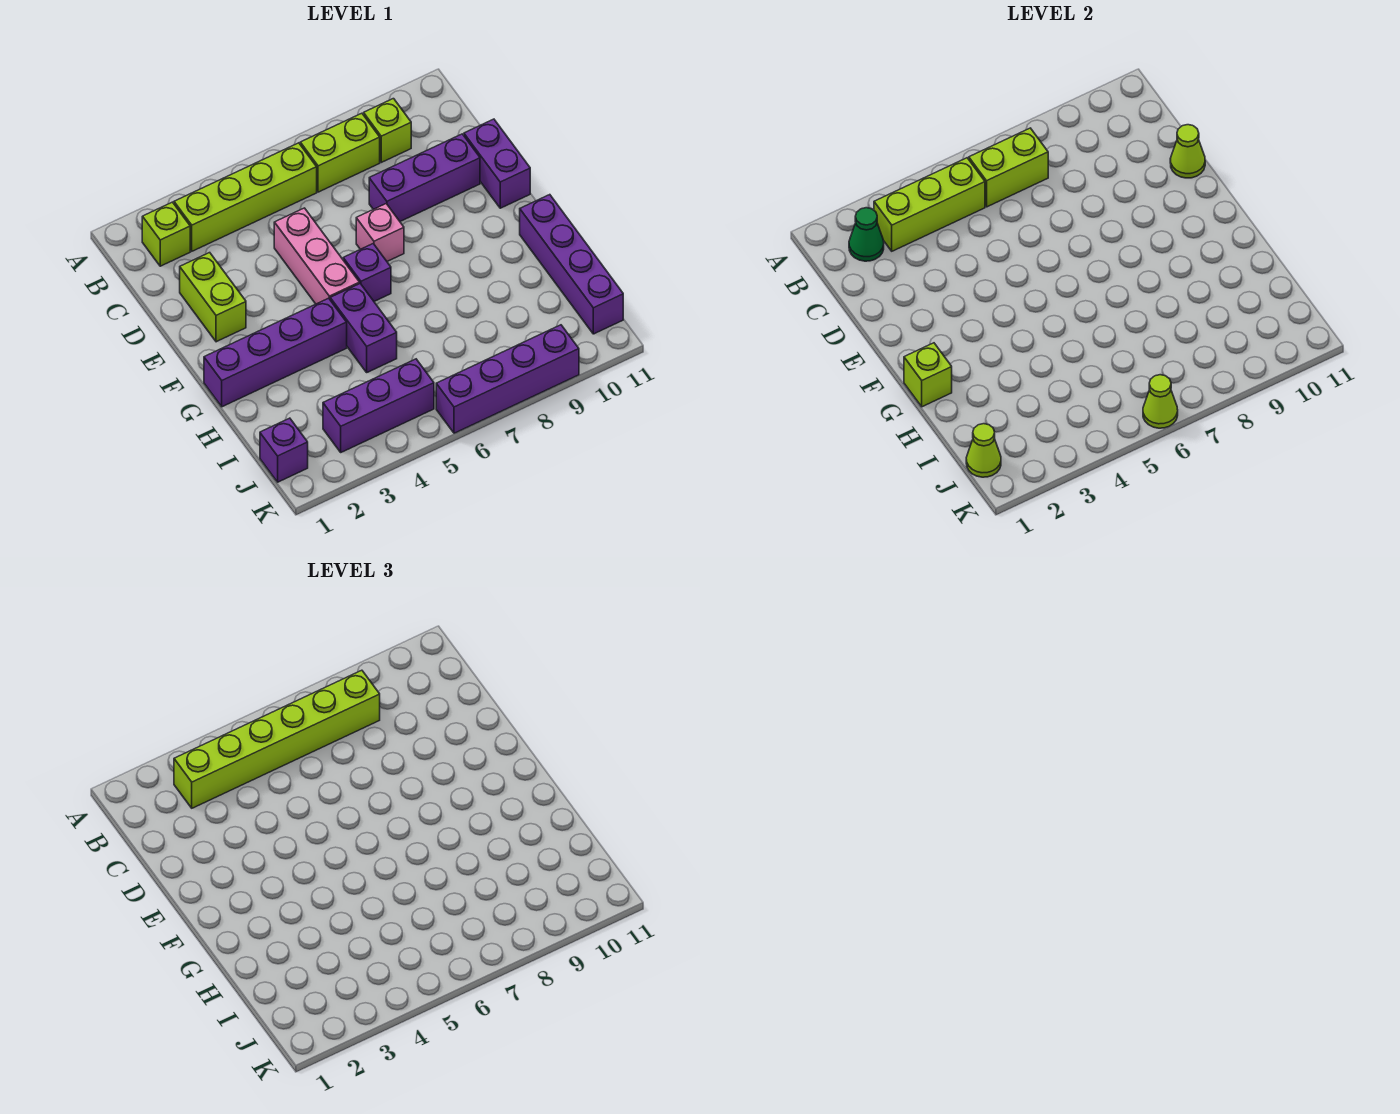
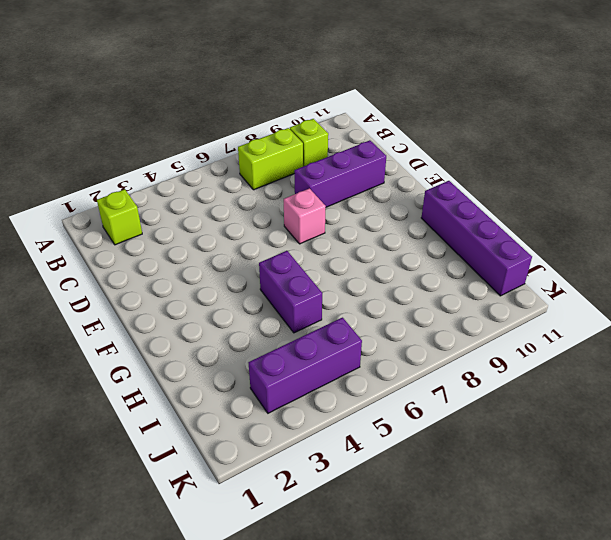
none -> lime 1x4 brick [174,143,317,251]
none -> lime 1x2 brick [180,253,246,342]
none -> pink 1x3 brick [274,208,359,304]

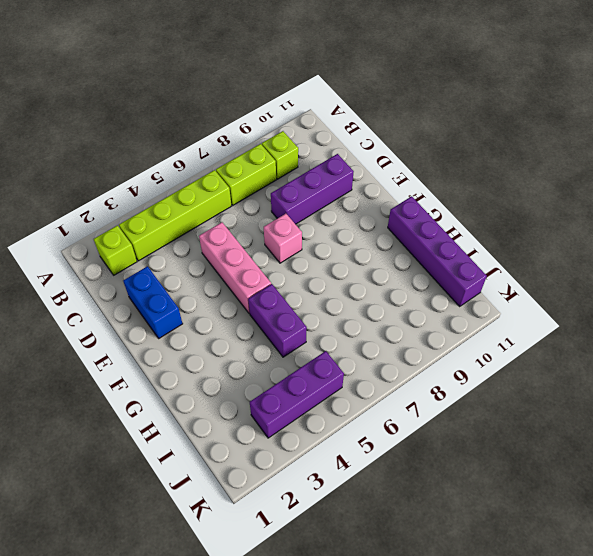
blue 1x2 brick [123,266,183,338] -> lime 1x2 brick [180,253,246,342]
none -> purple 1x2 brick [464,119,530,208]
none -> purple 1x1 brick [343,244,391,301]
none -> purple 1x4 brick [204,298,347,407]

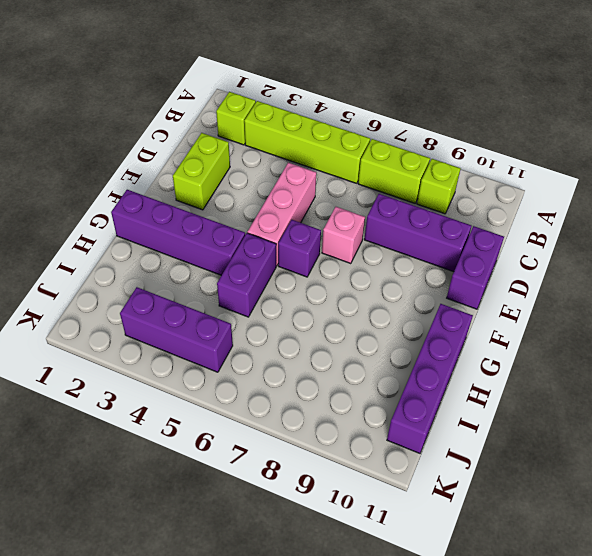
none -> purple 1x1 brick [260,418,308,482]
none -> purple 1x4 brick [436,325,579,433]
none -> green 1x1 cone [849,208,884,261]

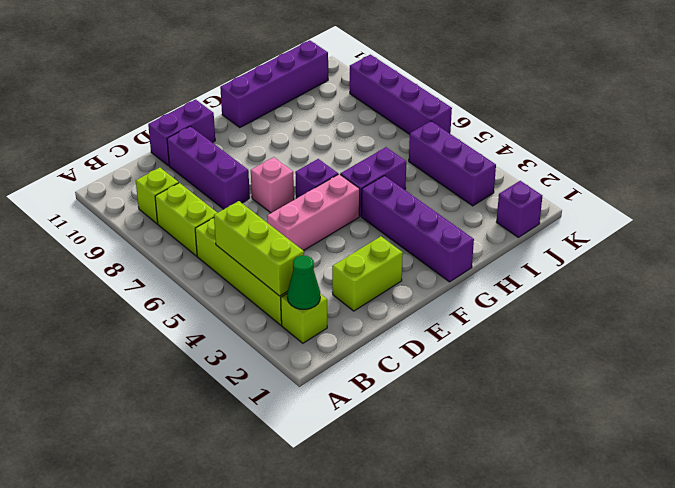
none -> lime 1x2 brick [969,128,1048,207]
none -> lime 1x1 cone [1170,125,1205,178]
none -> lime 1x1 brick [904,343,952,407]

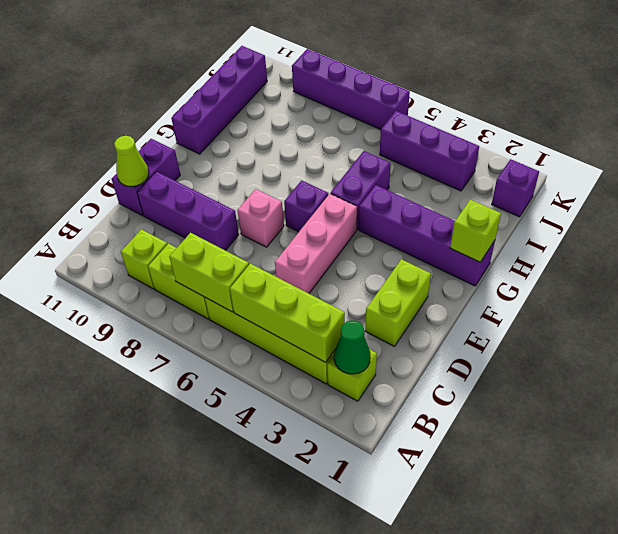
none -> lime 1x1 cone [966,424,1001,477]
none -> lime 1x1 cone [1143,375,1178,428]
none -> lime 1x6 brick [174,670,380,808]

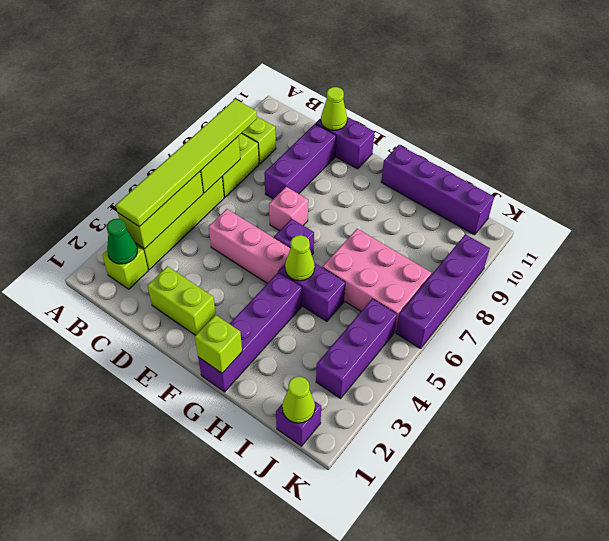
lime 1x6 tile [116,99,257,227] -> lime 1x6 brick [174,670,380,808]
lime 1x1 cone [285,235,315,281] -> lime 1x1 cone moved to [1143,375,1178,428]
pink 2x3 brick [322,229,431,332] -> none

